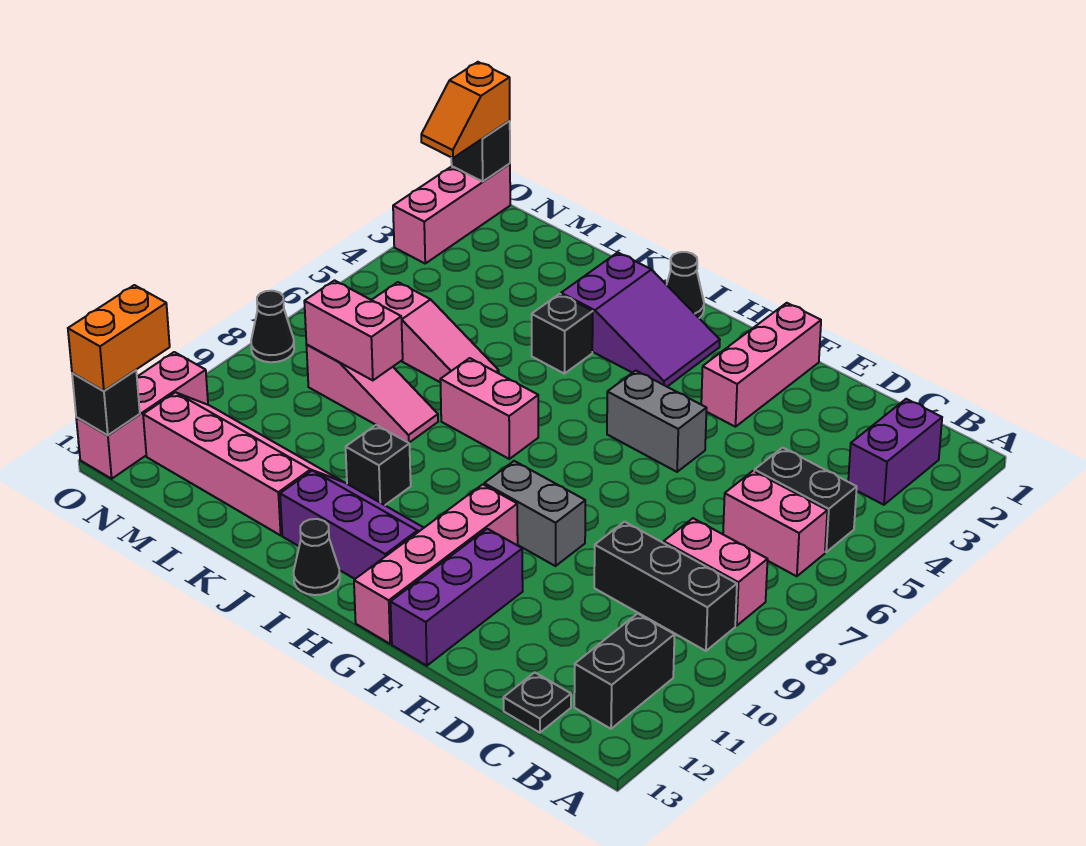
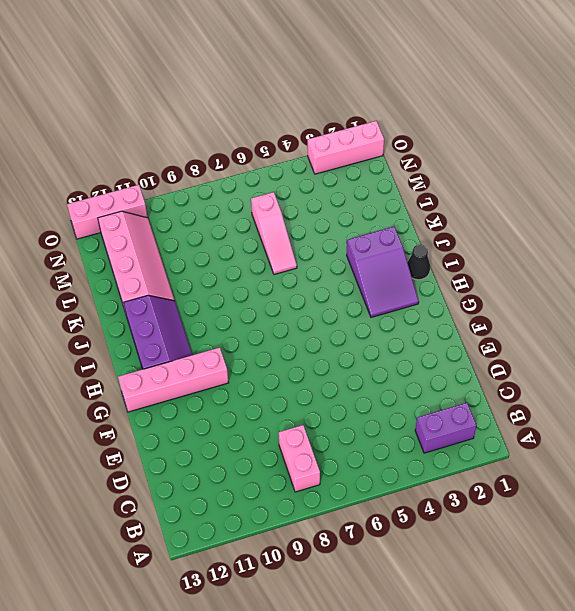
none -> black 1x2 brick [754,448,857,552]
none -> pink 1x2 brick [723,471,827,576]
none -> black 1x3 brick [594,522,737,651]
none -> black 1x2 brick [574,614,674,729]

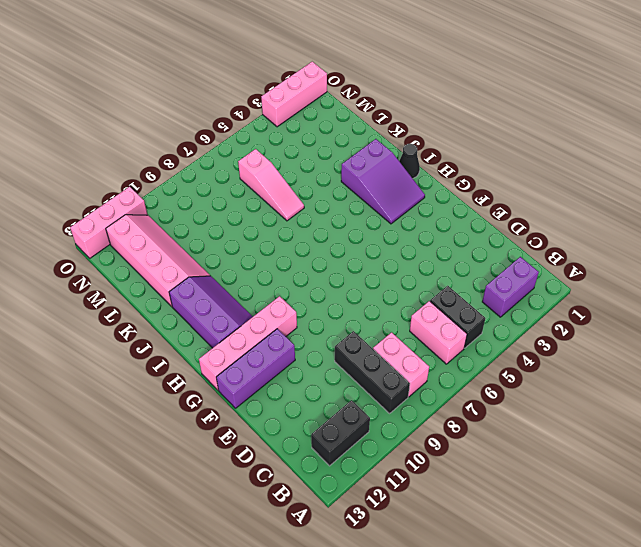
none -> black 1x1 plate [503,673,571,733]
none -> pink 1x3 brick [701,303,821,427]
none -> grey 1x2 brick [607,371,707,472]
none -> grey 1x2 brick [484,461,585,566]

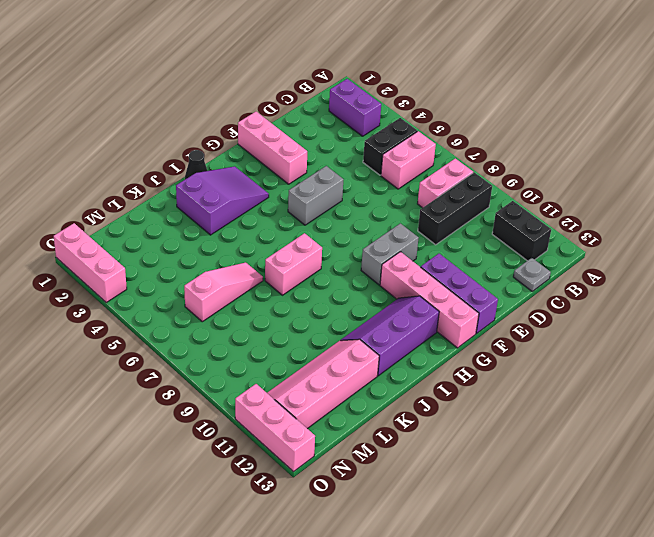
grey 1x1 plate [513,258,551,291] -> black 1x1 plate [503,673,571,733]
none -> black 1x1 cone [294,519,340,595]
none -> black 1x1 brick [532,294,593,374]
none -> black 1x1 brick [346,425,411,505]
none -> pink 1x3 slope [306,345,438,443]

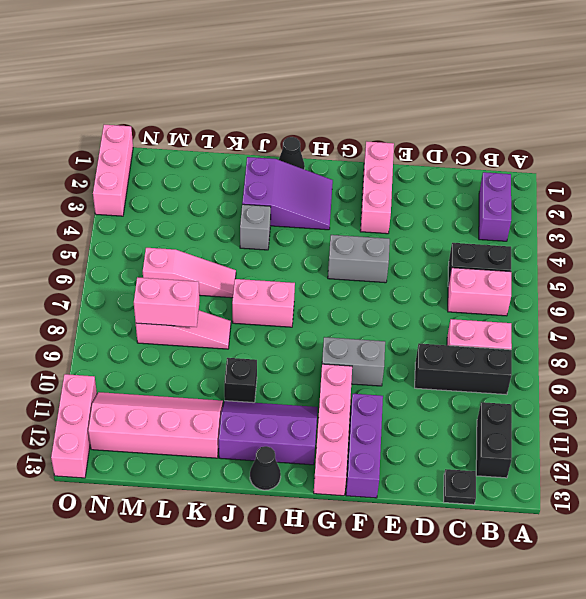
grey 1x1 brick [240,204,271,250] -> black 1x1 brick [532,294,593,374]
none -> black 1x1 cone [251,291,294,362]
none -> black 1x1 brick [451,121,510,181]
none -> black 1x1 brick [72,370,140,435]
none -> orange 1x2 slope [421,62,510,158]

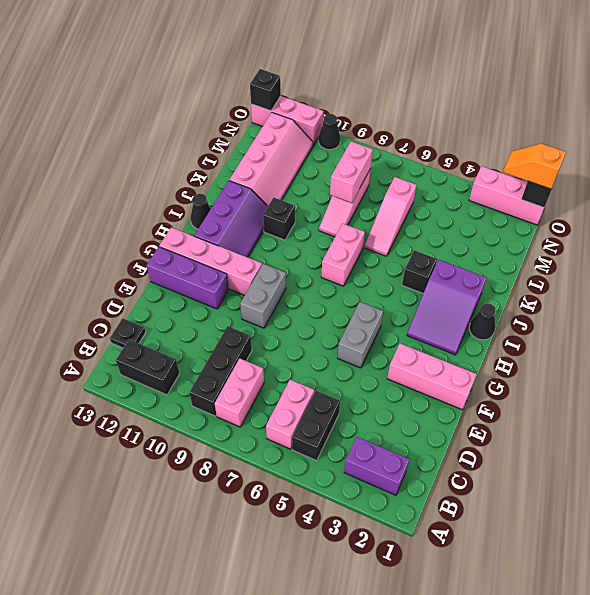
black 1x1 cone [318,114,340,150] -> black 1x1 cone moved to [251,291,294,362]
none -> orange 1x2 brick [68,285,170,391]

